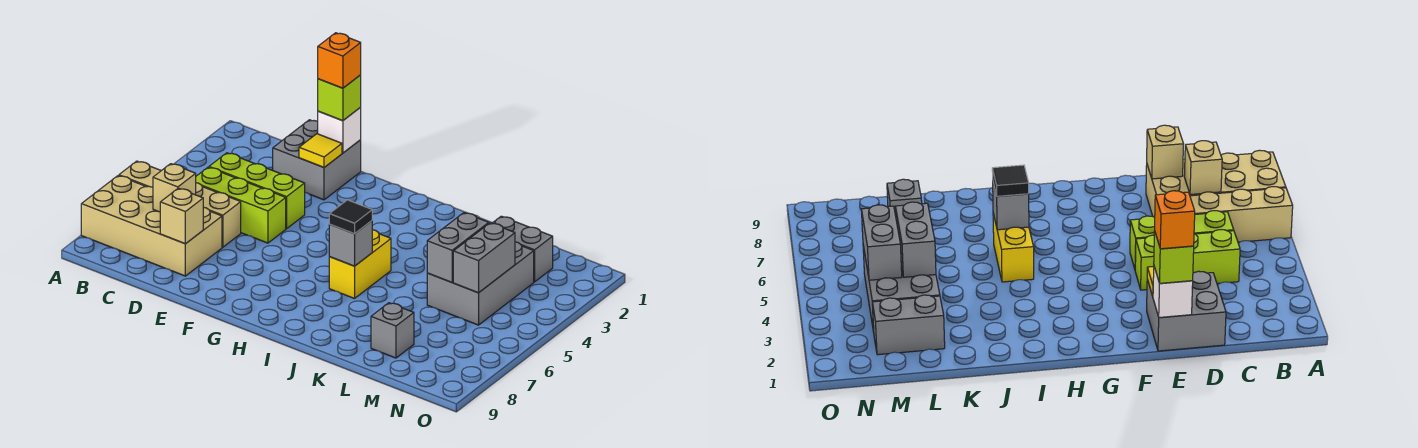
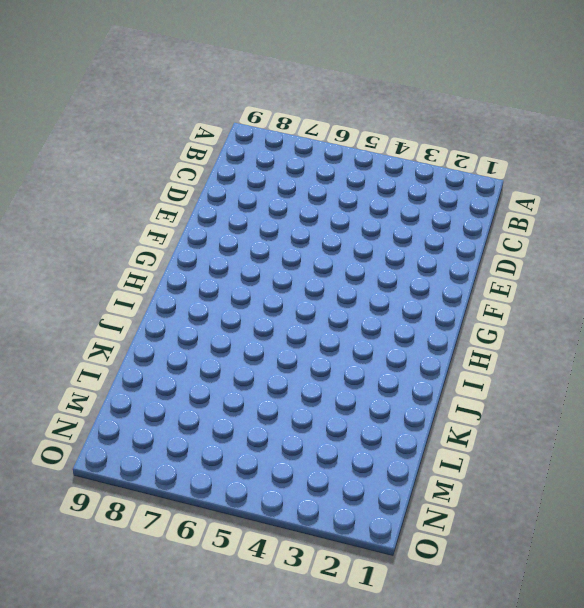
none -> tan 1x4 brick [119,161,241,247]
none -> tan 2x4 brick [81,176,222,276]
none -> lime 1x3 brick [209,153,305,229]

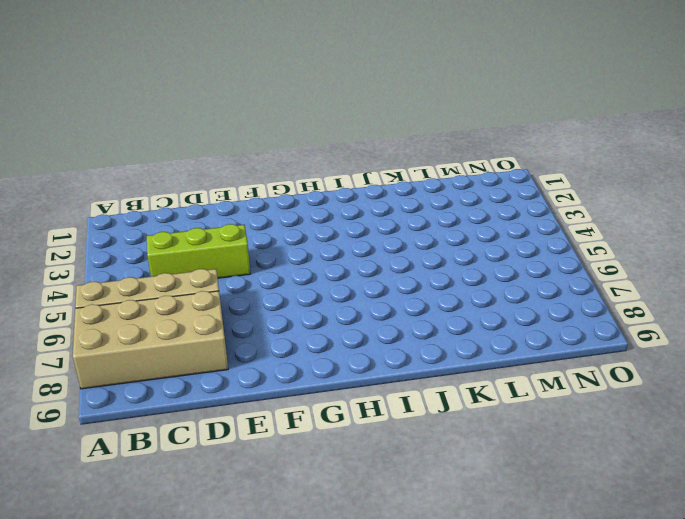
none -> lime 1x3 brick [196,167,286,243]
none -> grey 2x2 brick [273,120,361,200]
none -> yellow 1x2 brick [329,230,391,299]

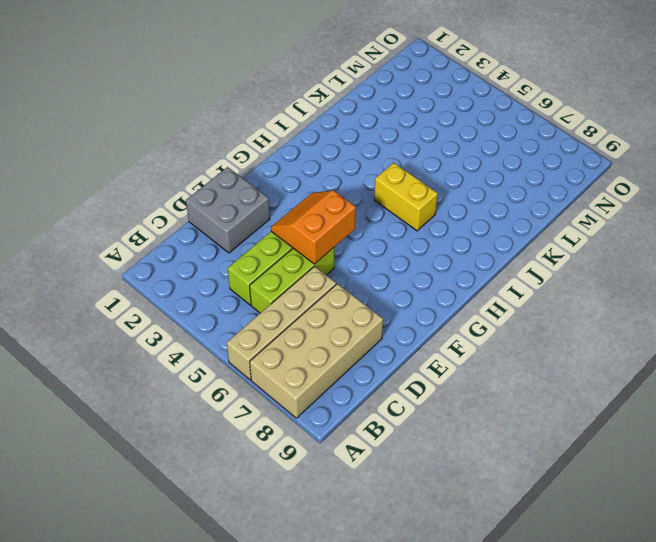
orange 2x2 slope [271,190,356,264] -> none
none -> grey 1x2 brick [492,216,553,282]
none -> grey 2x3 brick [427,242,534,325]
none -> grey 1x1 brick [371,303,414,358]

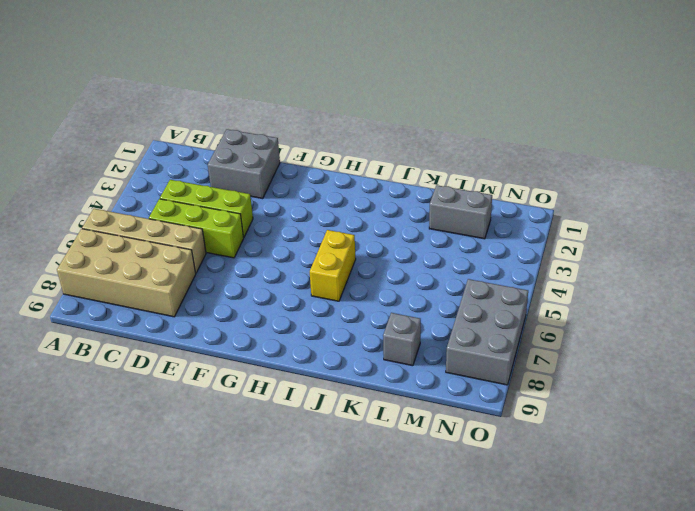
grey 2x3 brick [446,279,528,385] -> grey 2x3 brick moved to [427,242,534,325]
none -> tan 1x1 brick [153,164,196,212]
none -> tan 1x1 brick [160,188,203,244]
none -> white 1x1 brick [318,108,361,153]

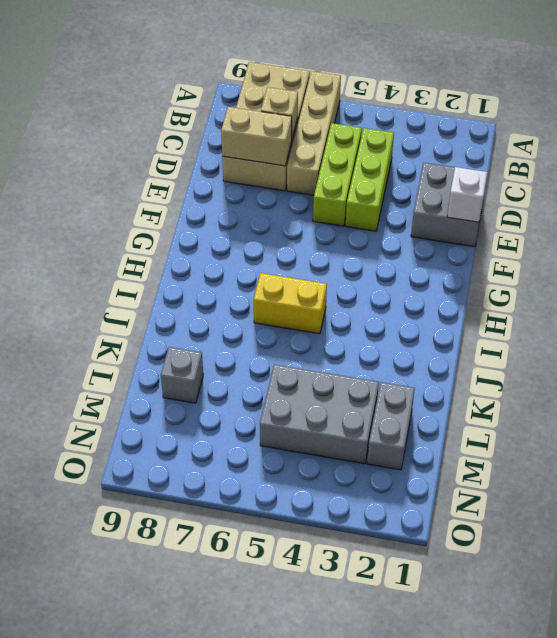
tan 1x2 brick [221,107,292,166] -> tan 1x1 brick [160,188,203,244]
none -> yellow 1x1 tile [299,134,342,167]
none -> grey 1x1 brick [329,221,372,266]
none -> grey 1x2 brick [427,213,489,282]

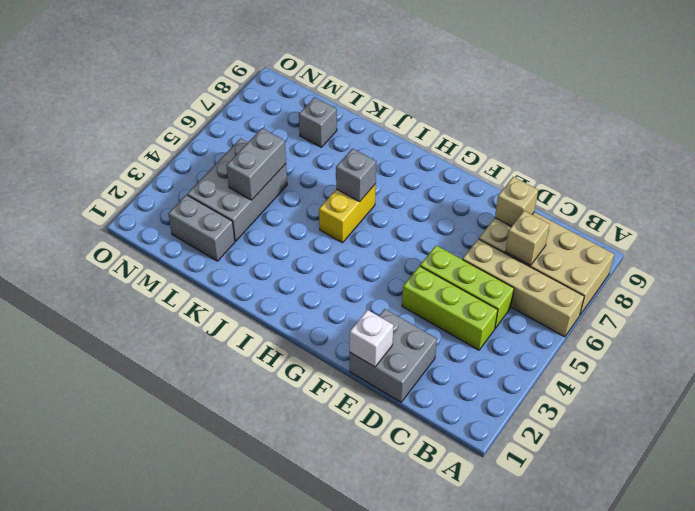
none -> yellow 1x1 tile [299,134,342,167]
none -> grey 1x2 brick [453,223,515,293]
none -> lime 1x1 brick [318,75,361,121]

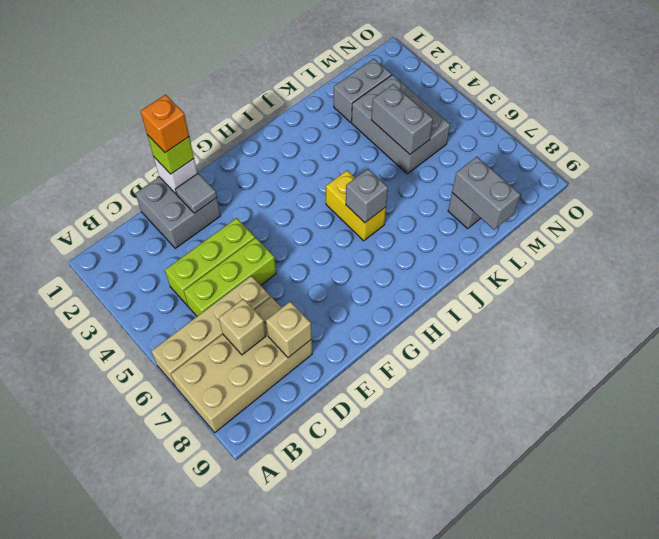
grey 1x1 tile [176,173,217,213] -> yellow 1x1 tile [299,134,342,167]
grey 1x2 brick [452,157,520,230] -> grey 1x2 brick moved to [453,223,515,293]
none -> black 1x1 tile [329,200,372,234]

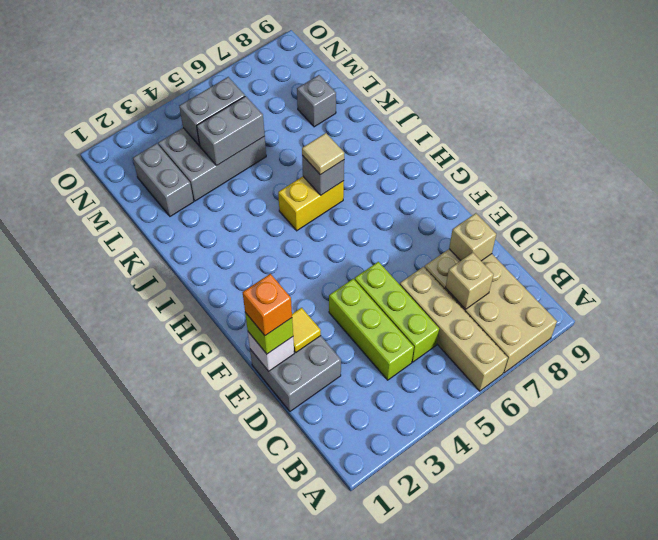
tan 1x1 tile [302,133,344,175] -> black 1x1 tile [329,200,372,234]

